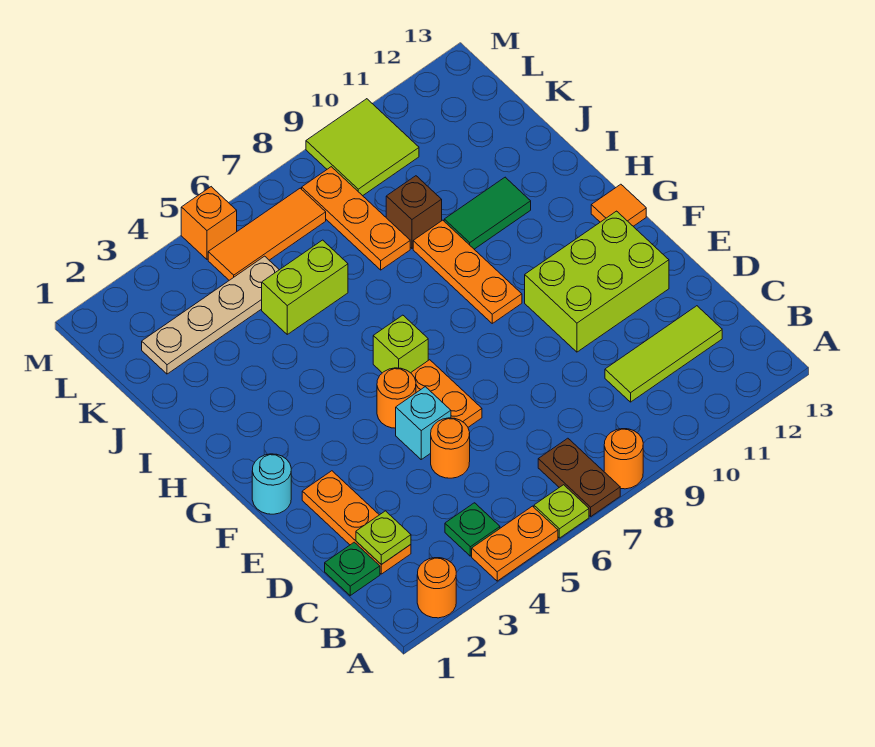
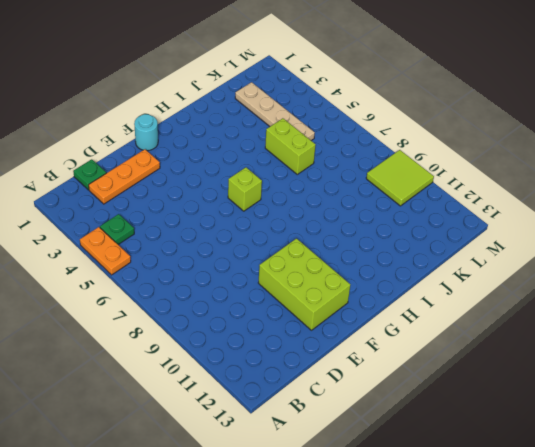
none -> orange 1x1 round brick [417,558,456,618]
none -> lime 1x1 plate [534,485,589,538]
none -> brown 1x2 plate [538,438,620,516]

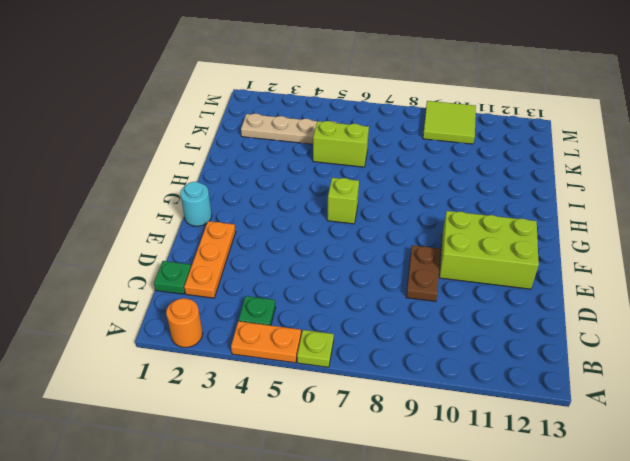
brown 1x2 plate [406,245,441,302] -> brown 1x2 plate moved to [538,438,620,516]
none -> orange 1x1 round brick [604,429,643,489]
none -> lime 1x3 tile [605,306,722,402]
none -> orange 1x1 round brick [431,418,470,478]

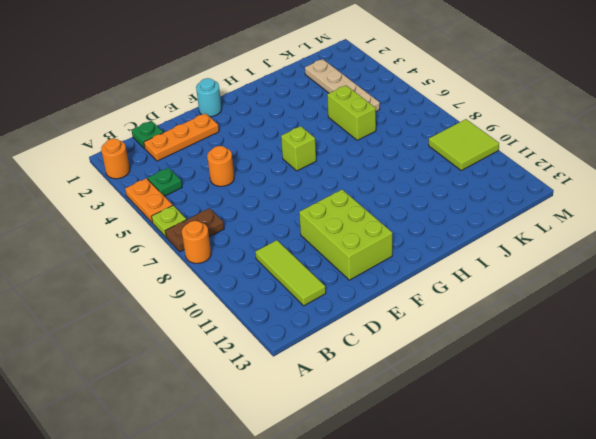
none -> cyan 1x1 brick [396,387,451,459]
none -> orange 1x2 plate [411,360,482,427]
none -> orange 1x1 round brick [377,368,416,428]

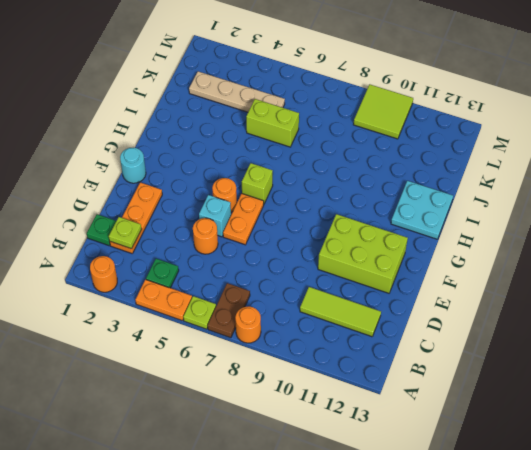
cyan 2x2 plate [391,181,453,239] -> none
none -> orange 1x3 plate [413,220,522,323]
none -> orange 1x1 tile [591,184,646,226]
none -> green 1x2 tile [444,177,531,249]

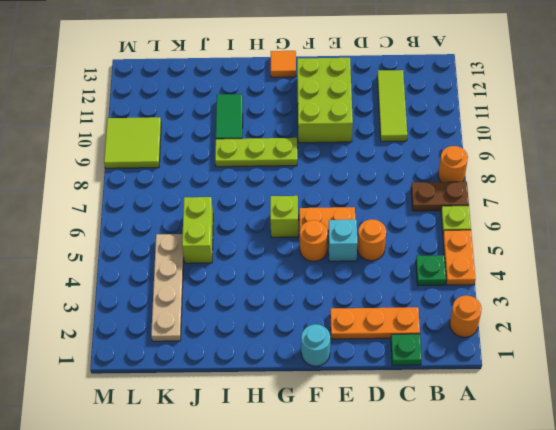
lime 1x3 plate [215,138,297,167] -> orange 1x3 plate [413,220,522,323]
none -> orange 1x3 plate [302,167,410,270]
none -> brown 1x1 brick [386,176,442,248]
none -> orange 1x3 tile [208,188,326,280]

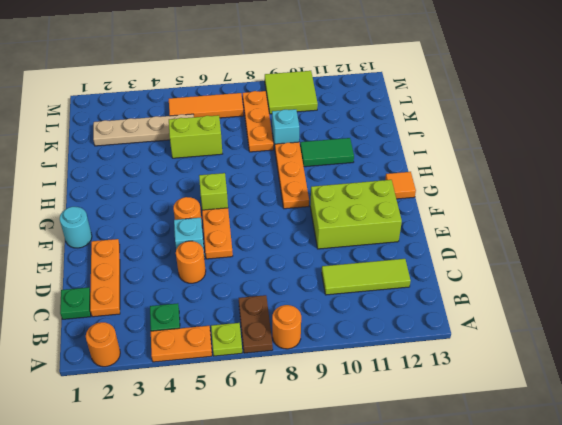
cyan 1x1 brick [272,109,299,148] -> brown 1x1 brick [386,176,442,248]
none -> orange 1x1 brick [181,187,237,259]
none -> lime 1x1 plate [356,511,411,564]

